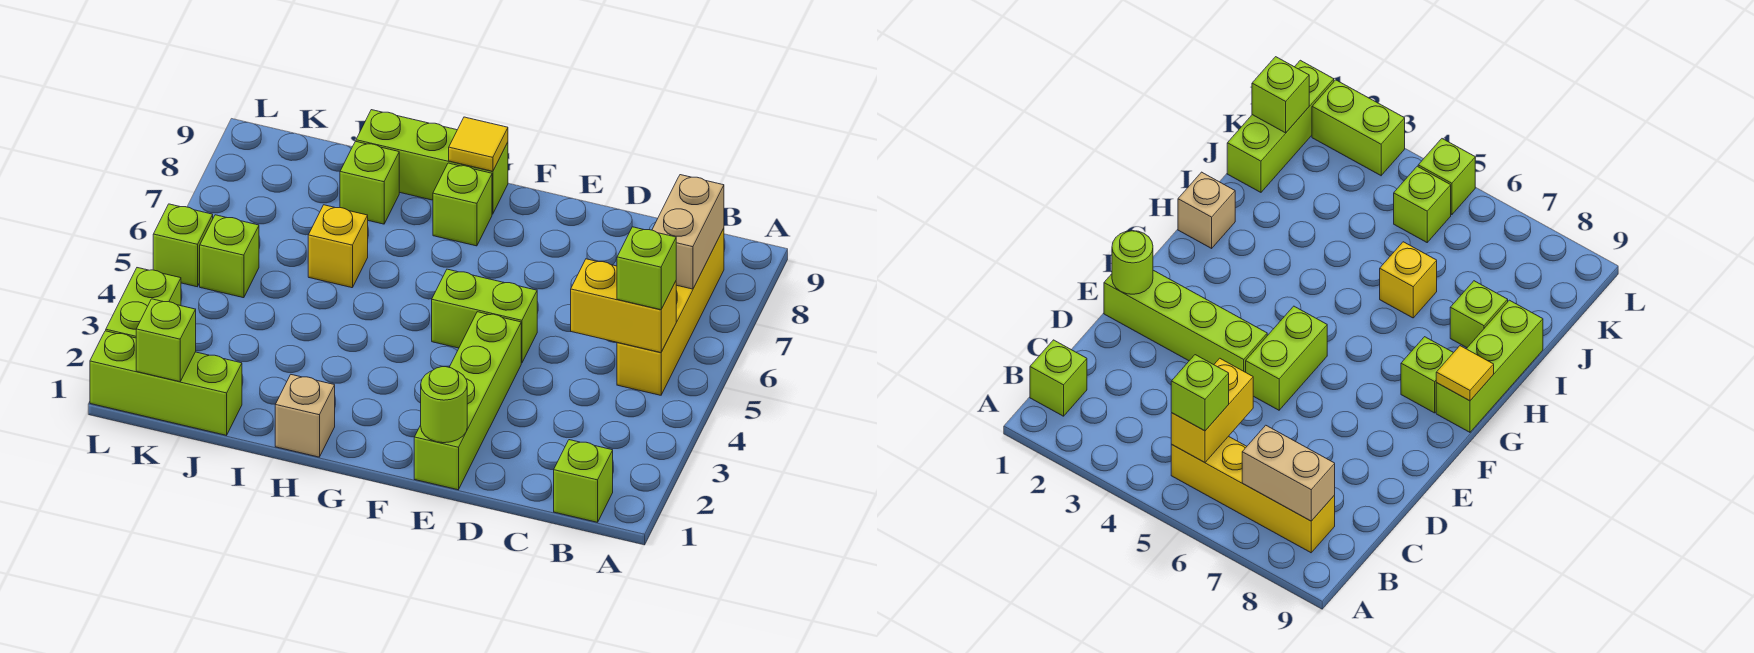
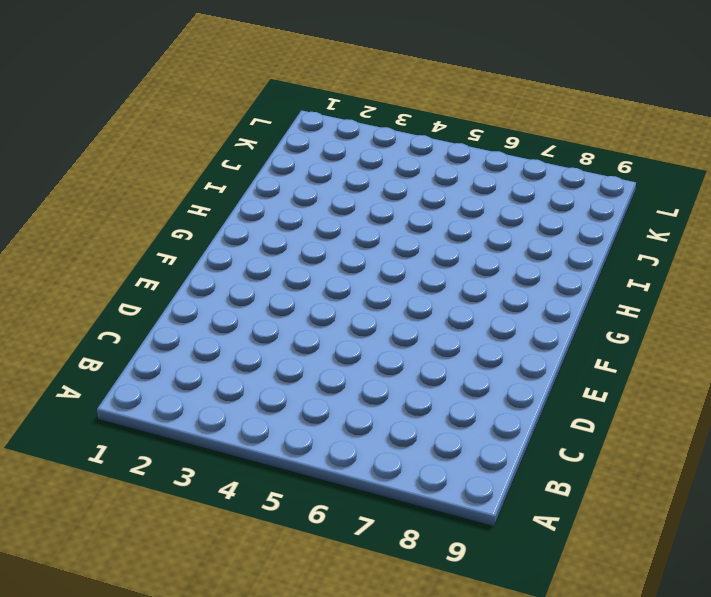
none -> lime 1x1 brick [554,440,613,522]
none -> yellow 1x4 brick [617,228,724,395]
none -> lime 1x4 brick [414,312,521,490]

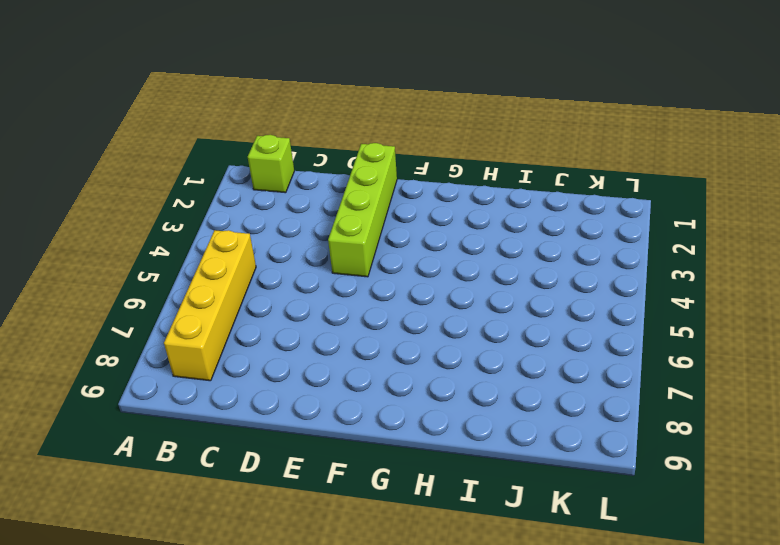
none -> lime 1x2 brick [432,269,537,363]
none -> lime 1x1 brick [433,163,492,246]
none -> lime 1x3 brick [356,110,508,214]

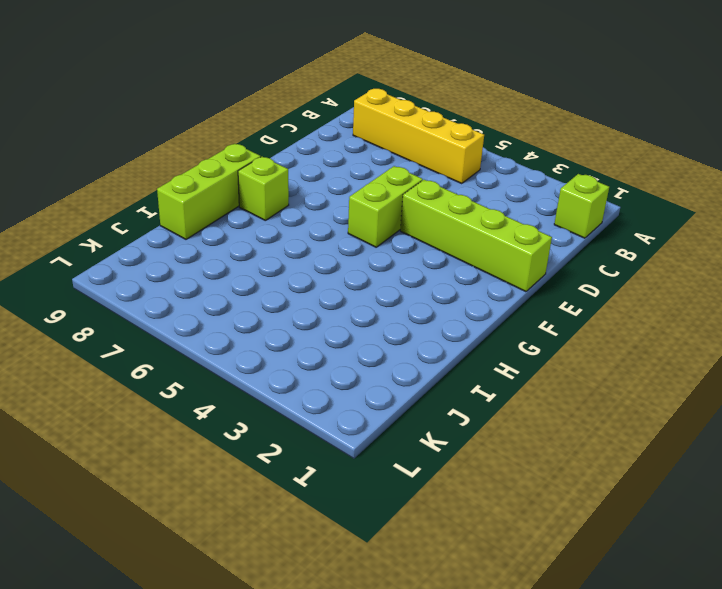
none -> tan 1x1 brick [275,375,335,457]
none -> yellow 1x1 brick [308,205,368,288]
none -> lime 1x1 brick [340,141,399,224]

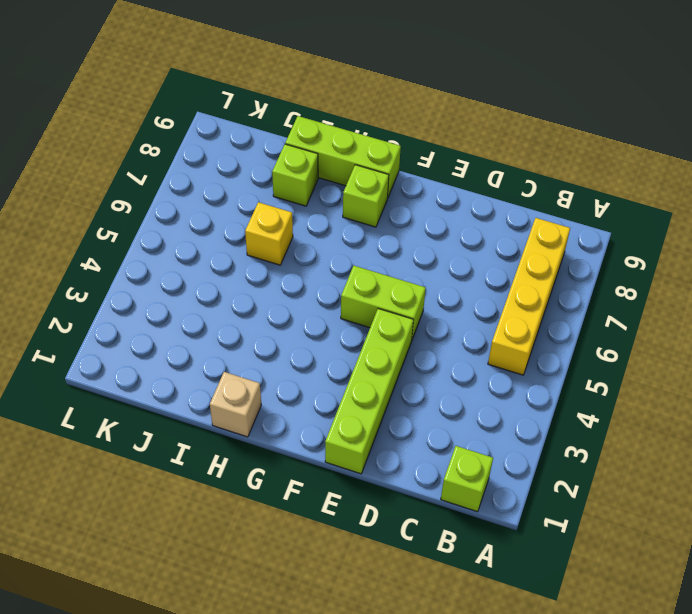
none -> lime 1x3 brick [90,331,242,435]
none -> lime 1x1 brick [200,215,259,298]
none -> lime 1x2 brick [106,268,181,338]

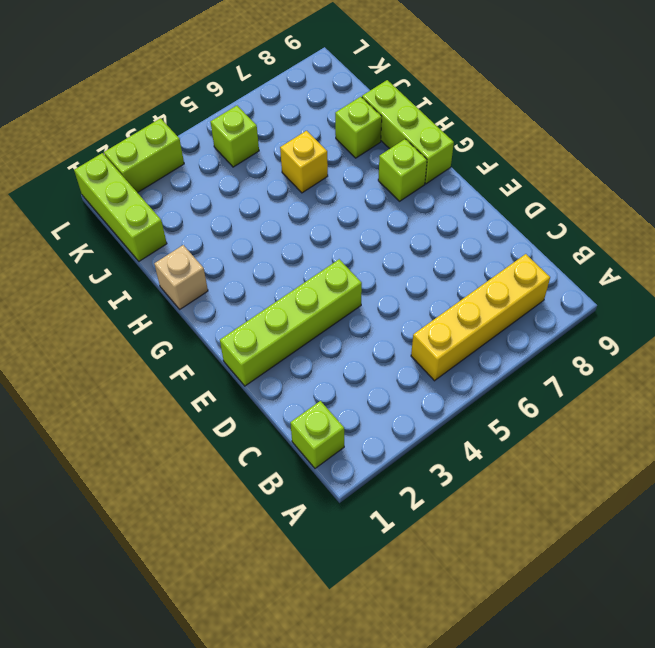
none -> lime 1x2 brick [432,269,537,363]
none -> lime 1x1 brick [153,204,213,287]
none -> yellow 1x2 brick [571,259,676,353]

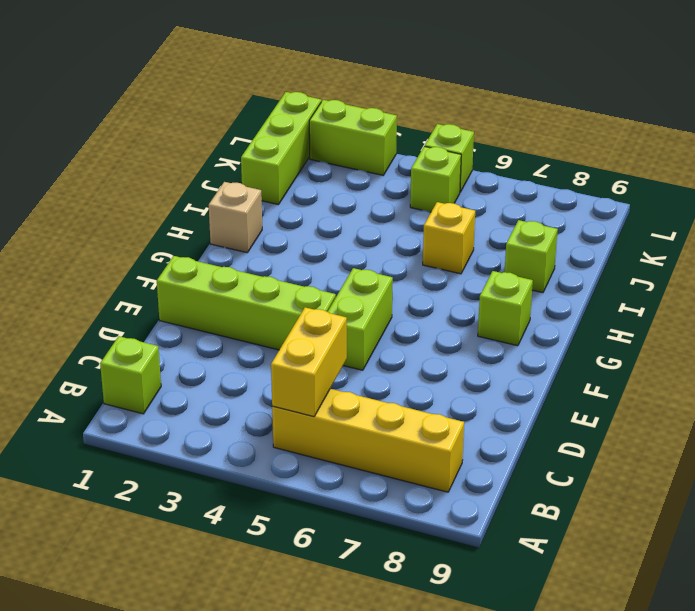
none -> lime 1x3 brick [356,110,508,214]
none -> tan 1x2 brick [652,175,724,289]
none -> lime 1x1 round brick [421,367,467,443]

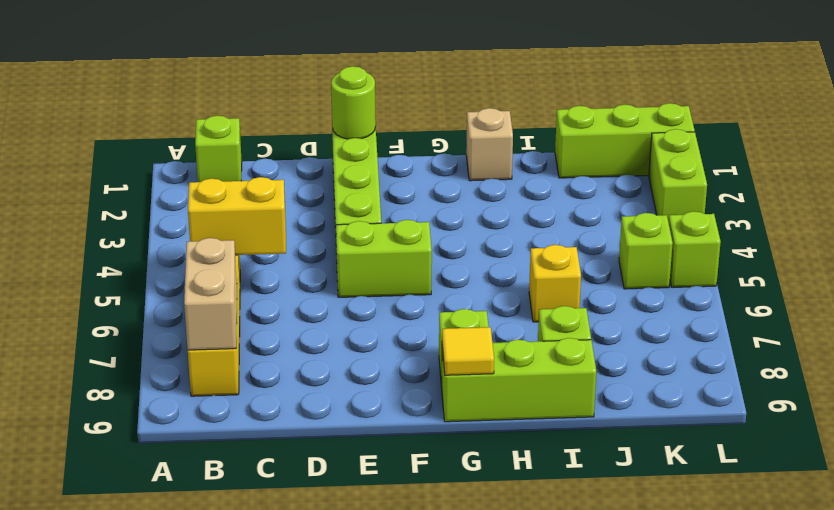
none -> lime 1x1 brick [136,299,196,382]
none -> lime 1x1 brick [617,227,676,310]

